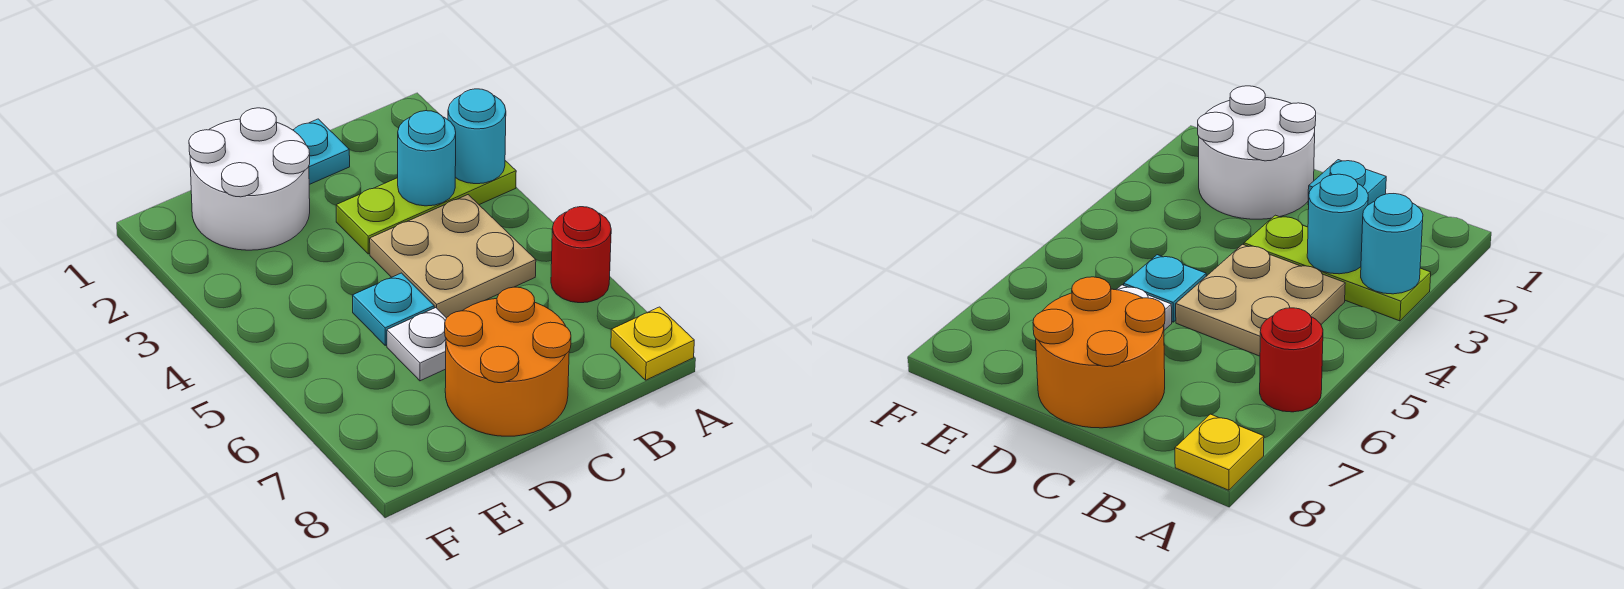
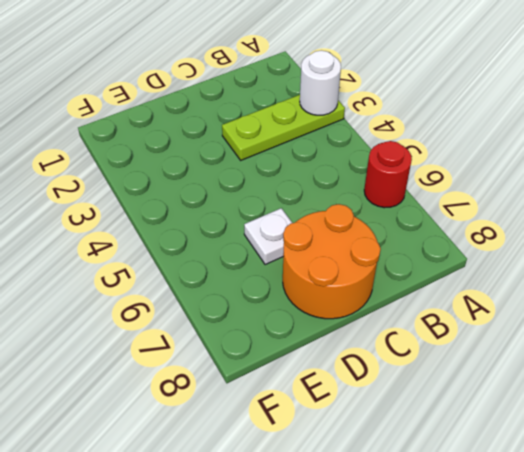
white 1x1 round brick [300,50,341,115] -> cyan 1x1 round brick [448,89,506,184]
none -> yellow 1x1 plate [611,307,694,380]
none -> tan 2x2 plate [370,195,536,318]

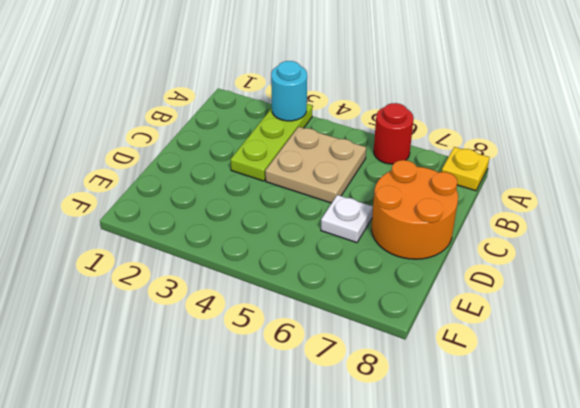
none -> cyan 1x1 plate [294,119,350,185]
none -> white 2x2 round brick [189,108,310,250]

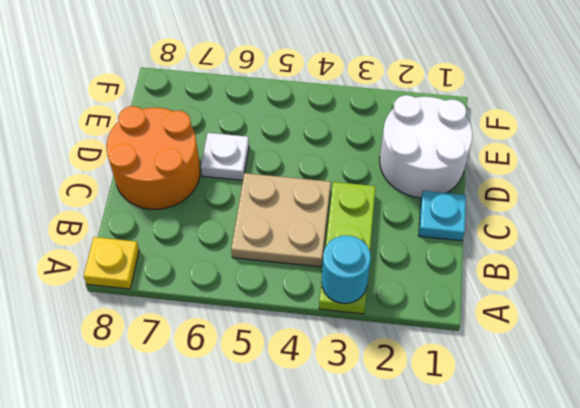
none -> red 1x1 round brick [551,207,611,303]
none -> cyan 1x1 plate [353,273,434,345]

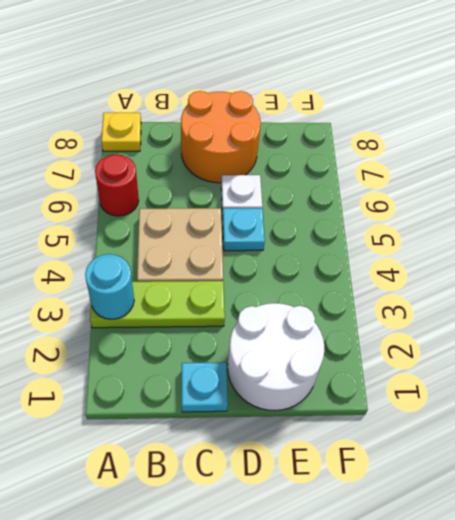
none -> cyan 1x1 round brick [398,111,456,206]

